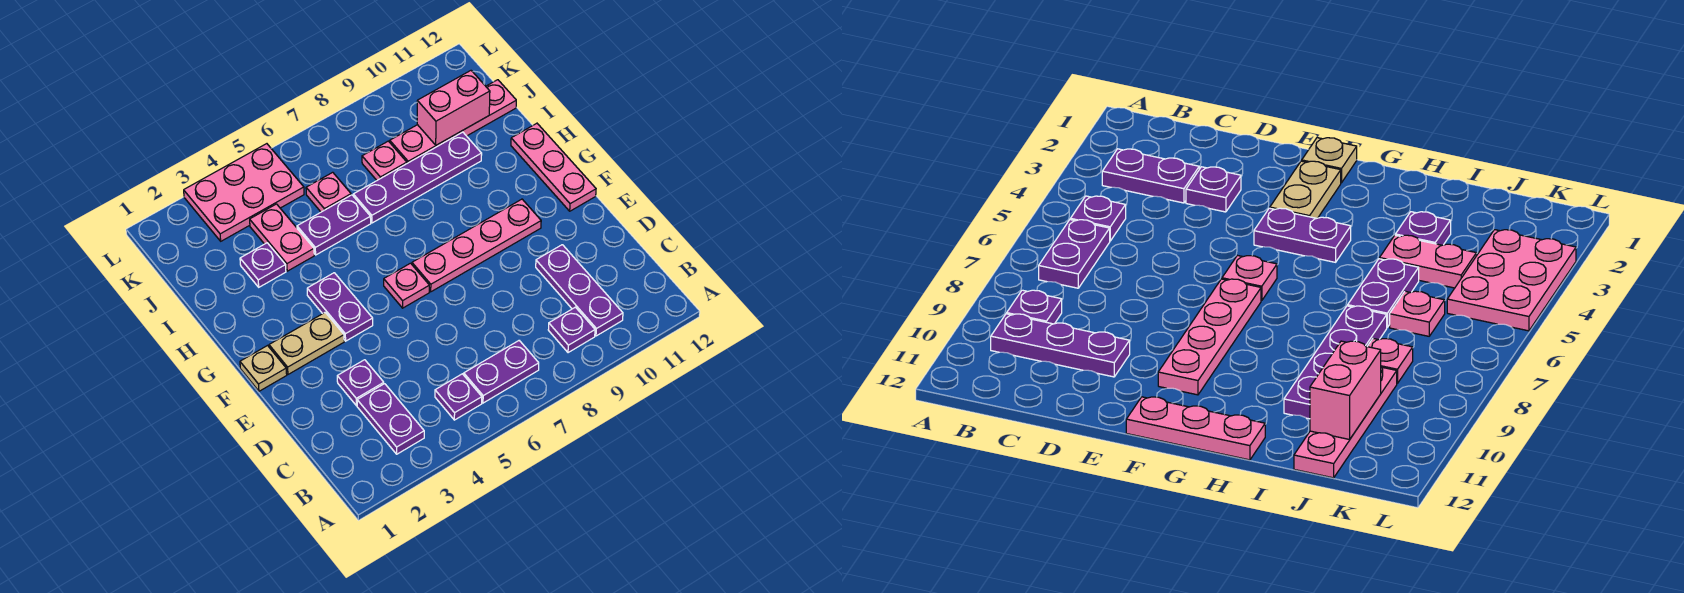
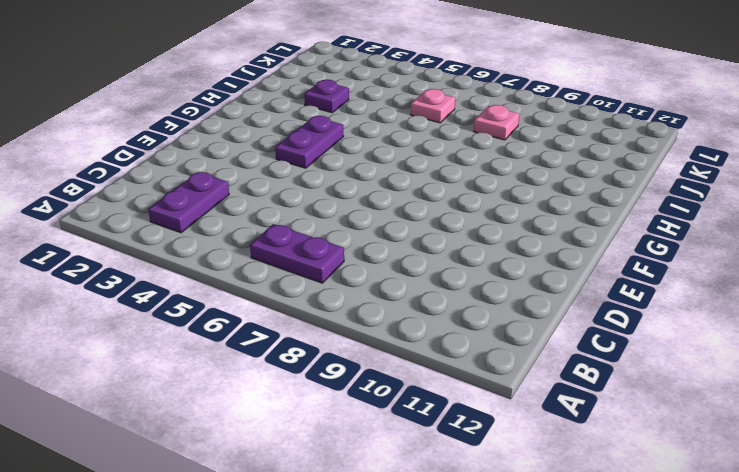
none -> purple 1x1 plate [435,374,482,420]
none -> purple 1x1 plate [548,307,595,353]
none -> purple 1x3 plate [536,245,623,336]

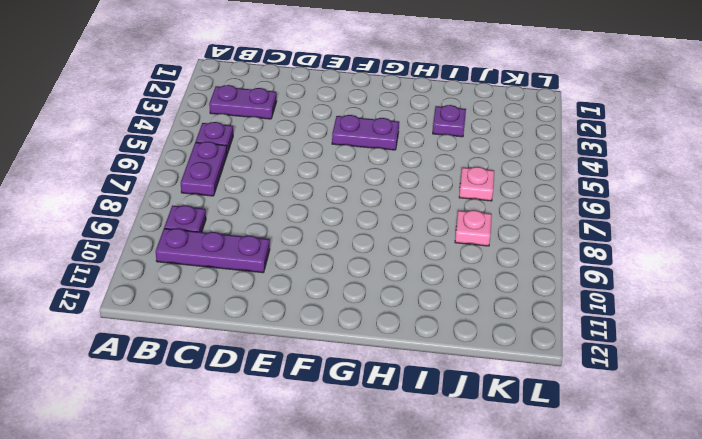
none -> purple 1x1 plate [337,360,384,406]
none -> tan 1x1 plate [240,346,287,391]
none -> tan 1x2 plate [269,313,344,374]

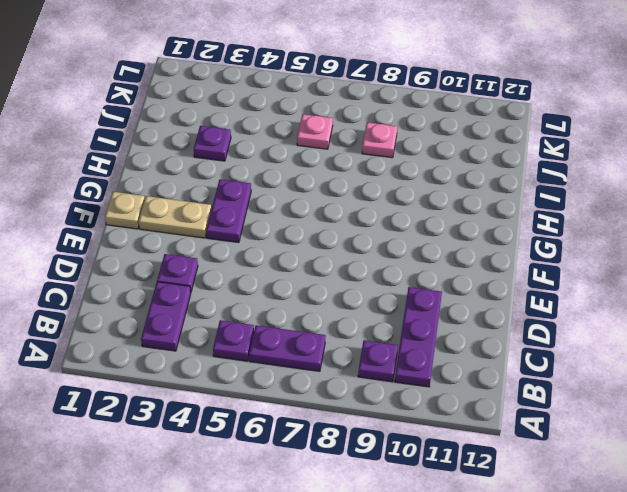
none -> pink 1x1 plate [384,263,429,308]
none -> pink 1x4 plate [412,199,541,292]
none -> pink 1x3 plate [511,123,596,211]

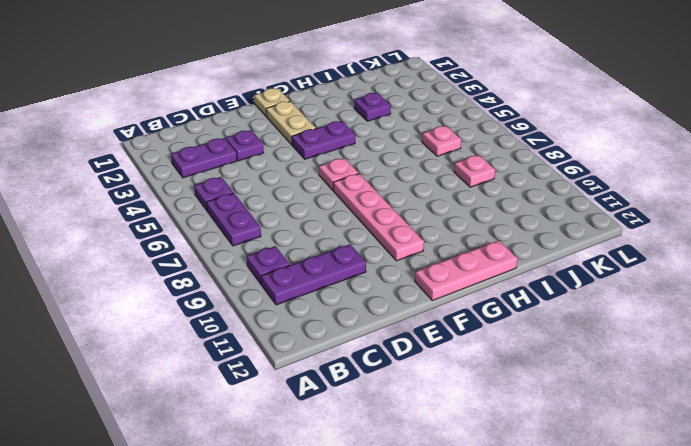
none -> pink 1x2 plate [250,204,314,271]
none -> purple 1x2 plate [297,195,371,255]
none -> purple 1x4 plate [353,132,482,223]

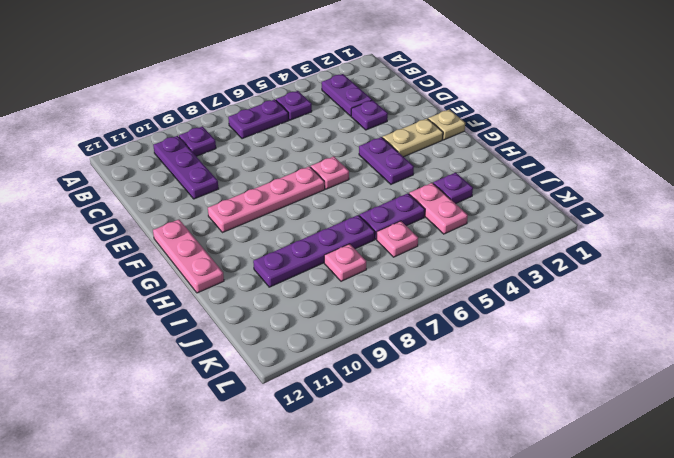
none -> pink 1x4 plate [390,80,516,163]
none -> pink 2x3 plate [184,144,304,241]
none -> pink 1x2 brick [417,71,490,145]

